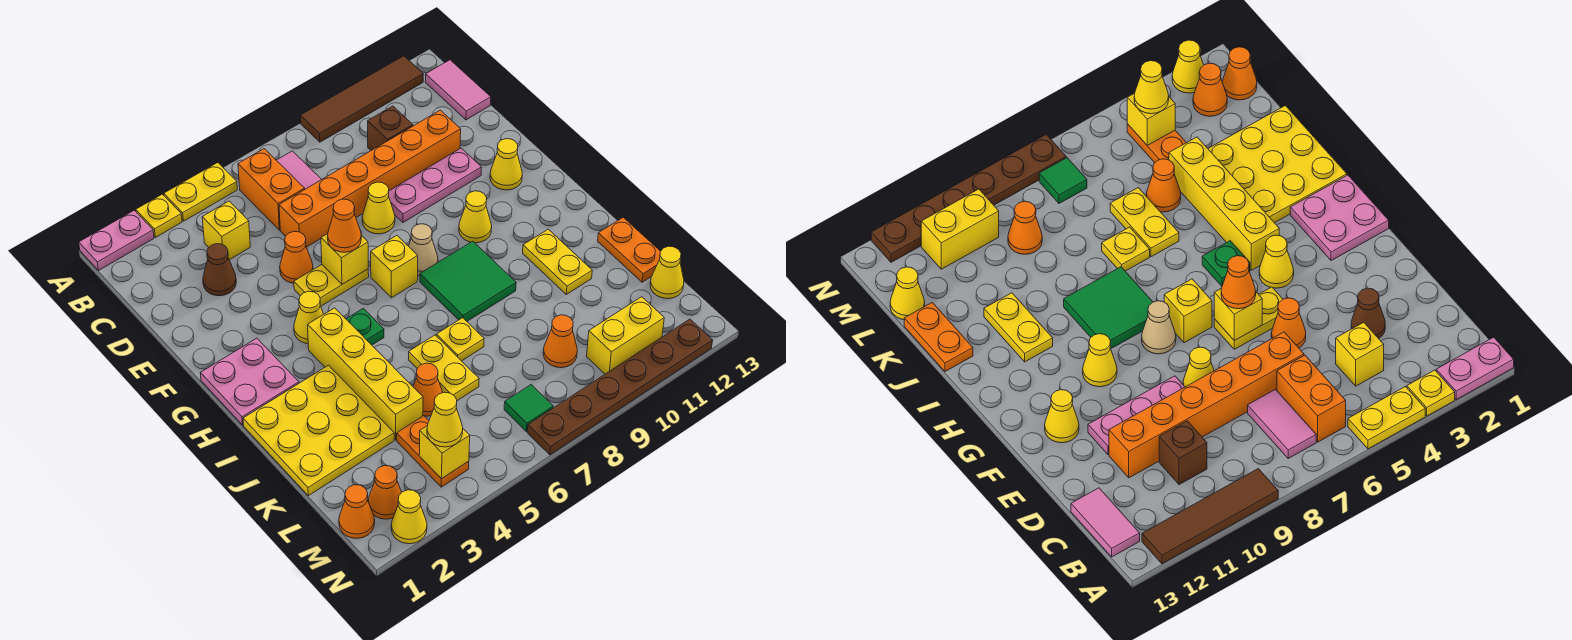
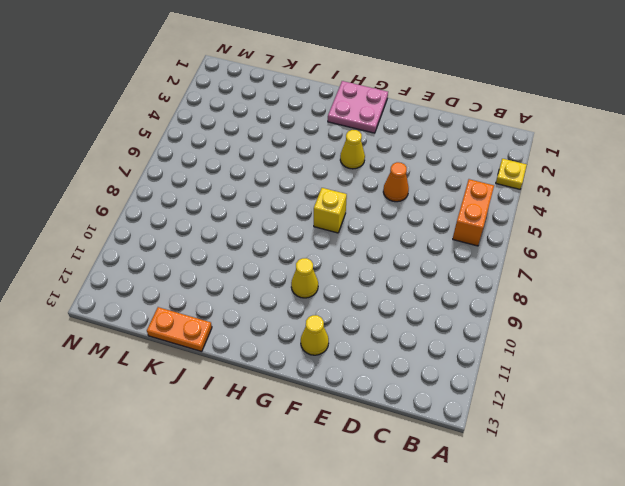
orange 1x2 brick [453,179,494,246] -> orange 1x2 brick turned to [238,149,305,230]
none -> pink 1x2 plate [79,210,154,270]
none -> yellow 1x2 plate [164,163,237,221]
none -> brown 1x4 tile [300,56,423,142]
none -> pink 1x2 tile [276,151,322,189]

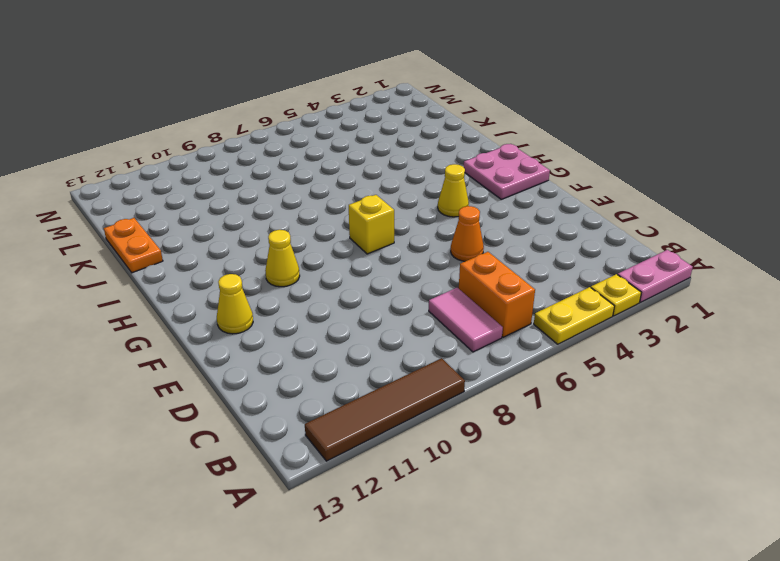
none -> pink 1x2 tile [425,60,491,120]
none -> yellow 1x1 brick [202,201,250,260]
none -> brown 1x1 brick [368,106,413,150]
none -> brown 1x1 cone [203,244,236,296]

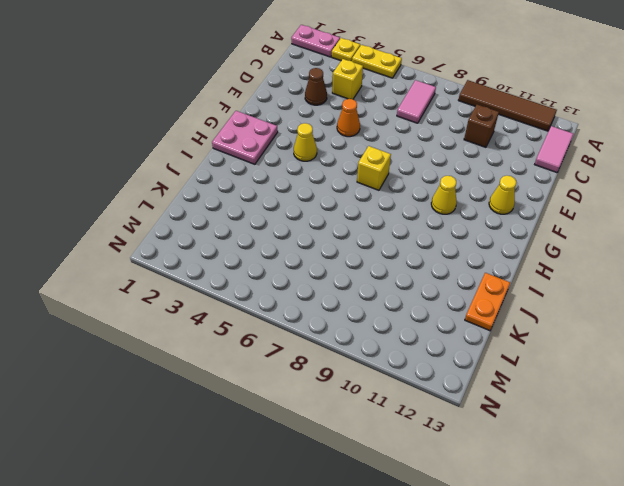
none -> orange 1x2 brick [238,149,305,230]
none -> orange 1x6 brick [279,110,461,247]
none -> yellow 1x1 cone [362,182,395,234]
none -> pink 1x3 plate [389,148,481,222]

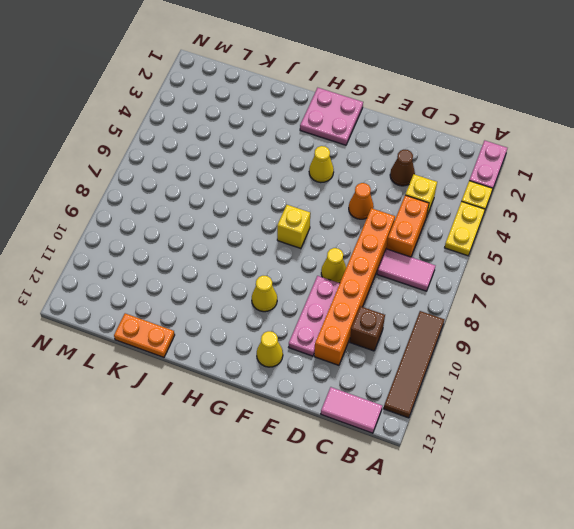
orange 1x2 brick [386,195,429,257] -> orange 1x2 brick turned to [238,149,305,230]
none -> yellow 1x2 plate [294,265,369,306]
none -> tan 1x1 cone [409,224,438,276]
none -> yellow 1x4 brick [308,308,423,440]
none -> green 1x1 plate [346,308,384,345]

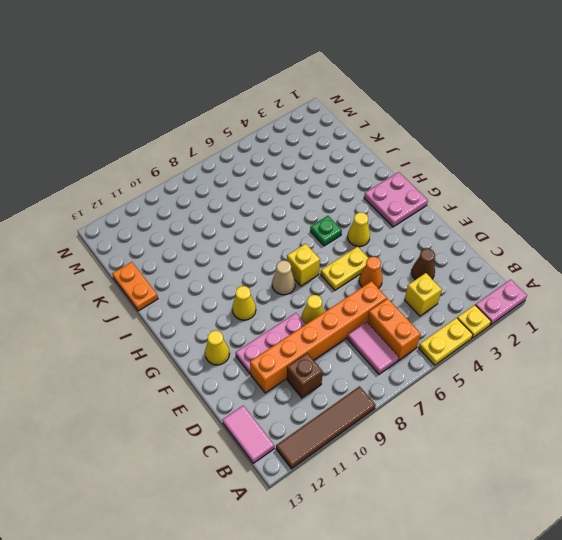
none -> yellow 1x4 brick [308,308,423,440]
none -> green 2x2 tile [420,241,516,321]
none -> yellow 3x3 plate [243,365,394,496]
none -> yellow 1x2 plate [523,229,592,294]

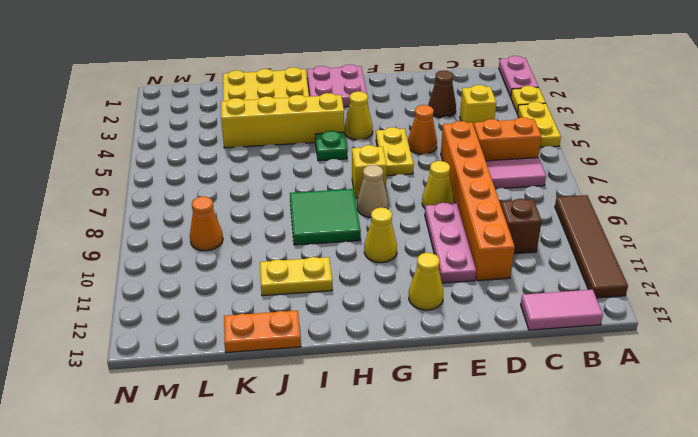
none -> yellow 1x2 plate [408,335,479,401]
none -> yellow 1x1 plate [436,318,484,361]
none -> orange 1x1 cone [413,363,443,416]
none -> orange 1x2 plate [397,416,469,487]

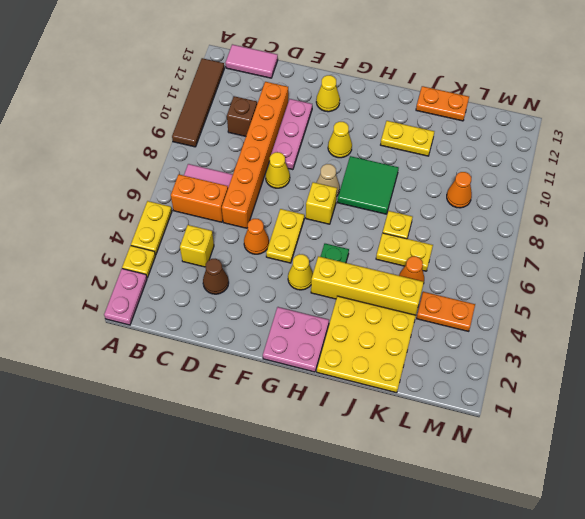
none -> yellow 1x1 cone [650,246,684,299]
none -> orange 1x1 cone [339,485,375,538]
none -> orange 1x1 cone [368,466,402,519]
none -> green 1x1 tile [504,385,553,431]

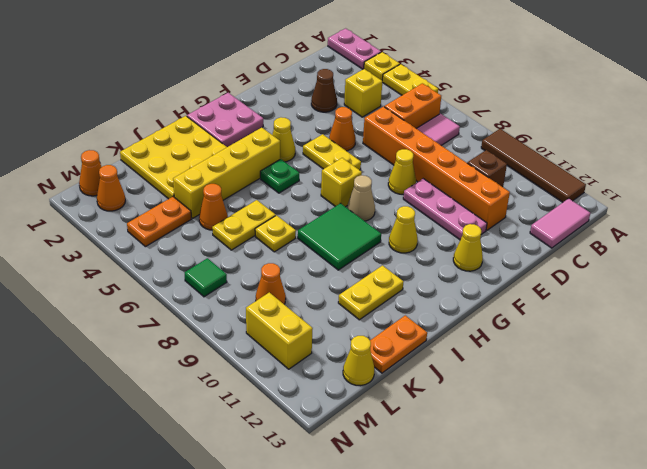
none -> yellow 1x1 cone [391,490,427,544]
none -> brown 1x6 plate [527,319,713,455]
none -> yellow 1x1 brick [321,234,368,284]
none -> yellow 1x1 brick [419,426,470,479]

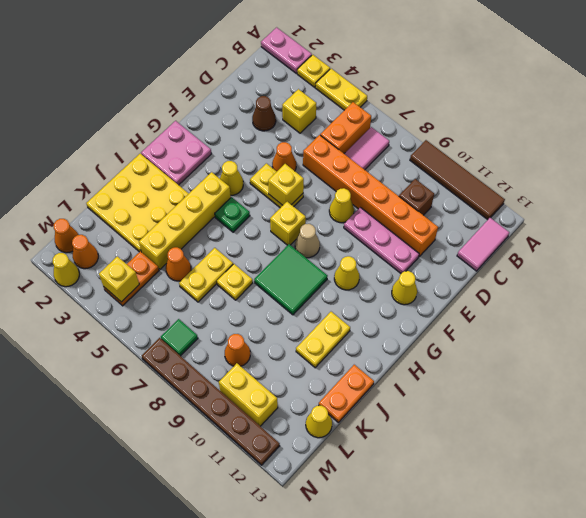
none -> orange 1x1 cone [328,199,361,252]
none -> yellow 1x1 cone [427,392,463,447]

